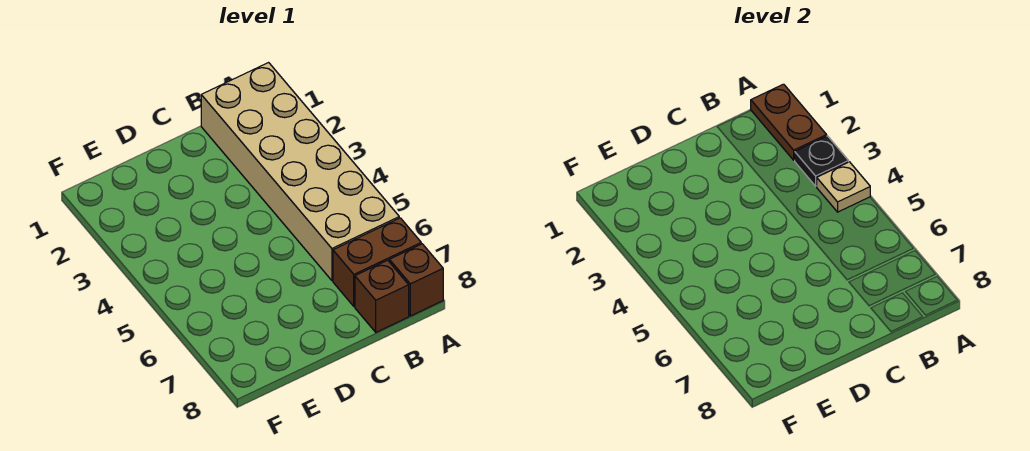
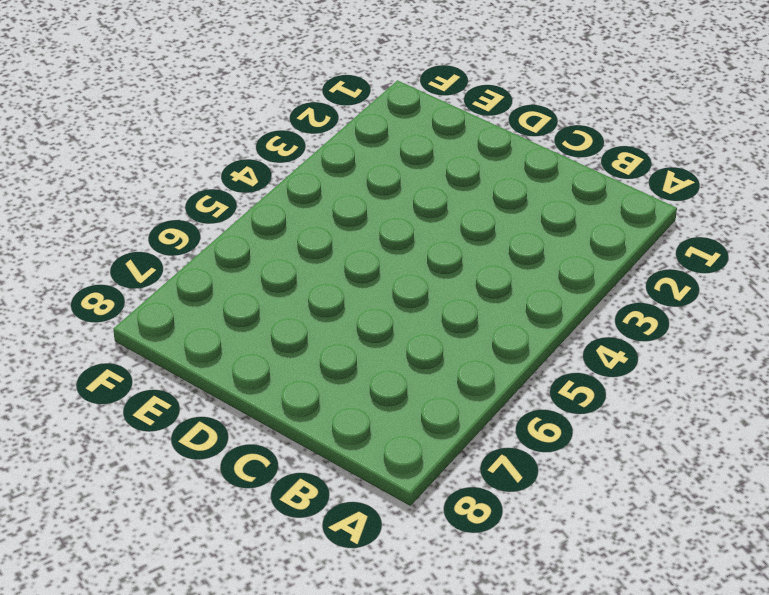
none -> tan 2x6 brick [201,63,399,281]
none -> brown 1x2 brick [333,218,421,306]

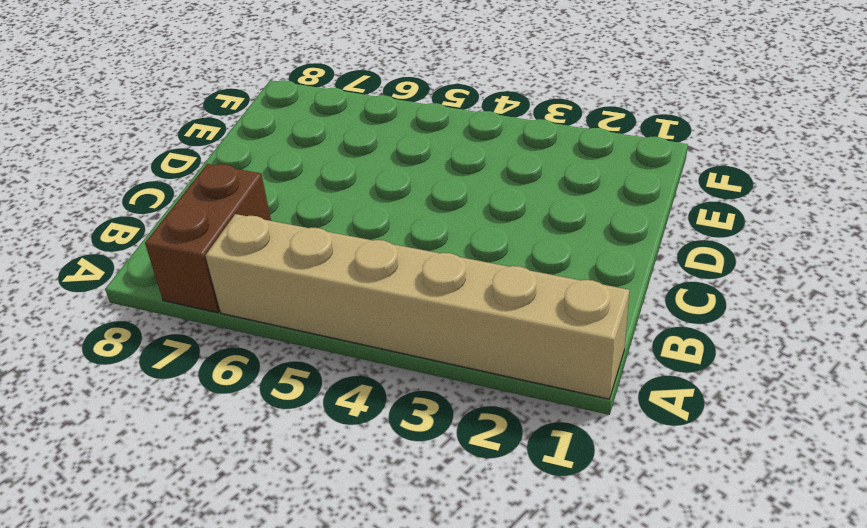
tan 1x6 brick [205,214,630,399] -> tan 2x6 brick [201,63,399,281]
none -> brown 1x1 brick [389,244,443,316]
none -> brown 1x1 brick [355,260,409,332]

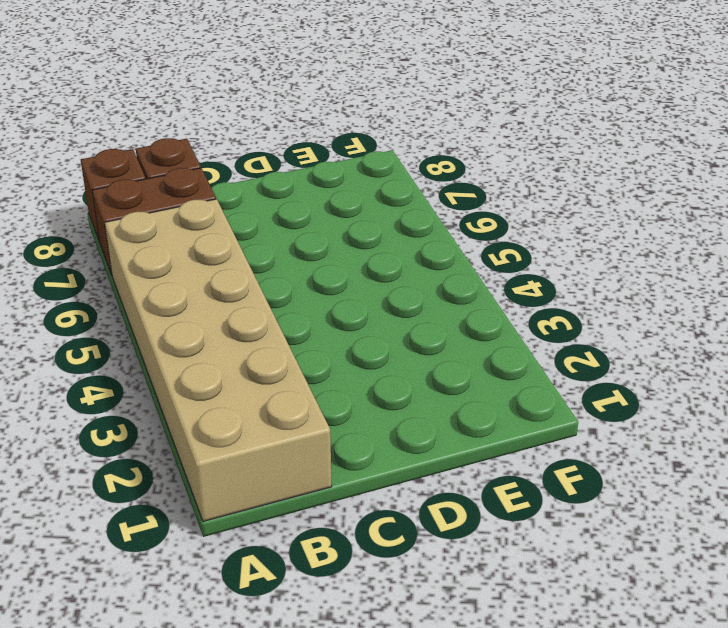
none -> brown 1x2 plate [751,84,827,160]
none -> black 1x1 plate [795,136,849,186]

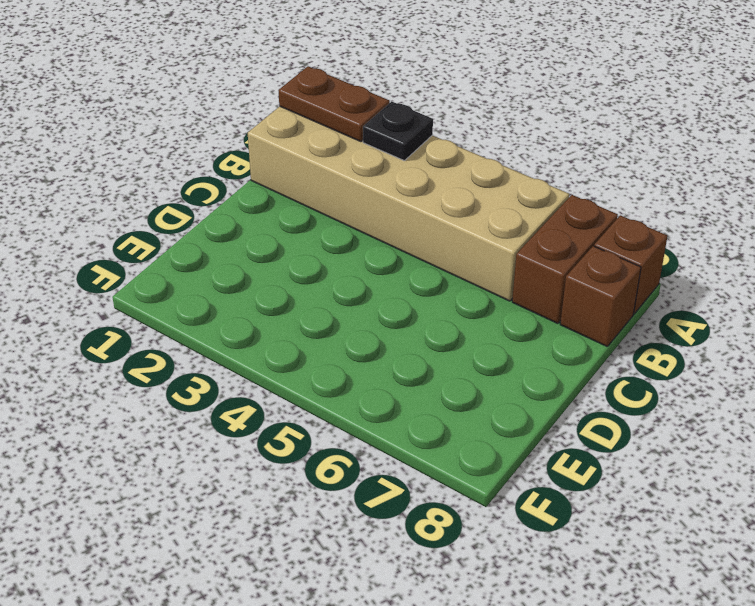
none -> tan 1x1 plate [817,162,870,212]

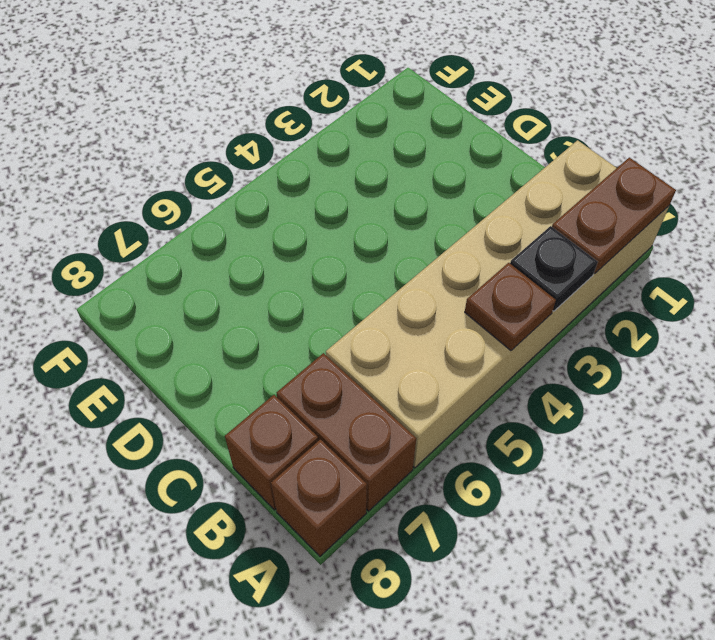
brown 1x1 plate [465,263,556,351] -> tan 1x1 plate [817,162,870,212]

